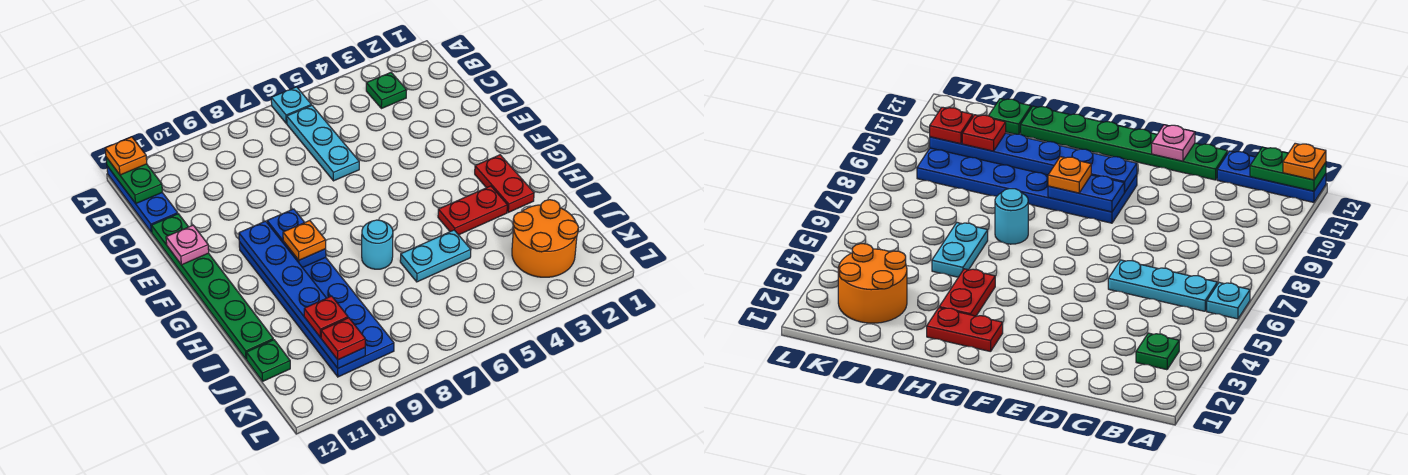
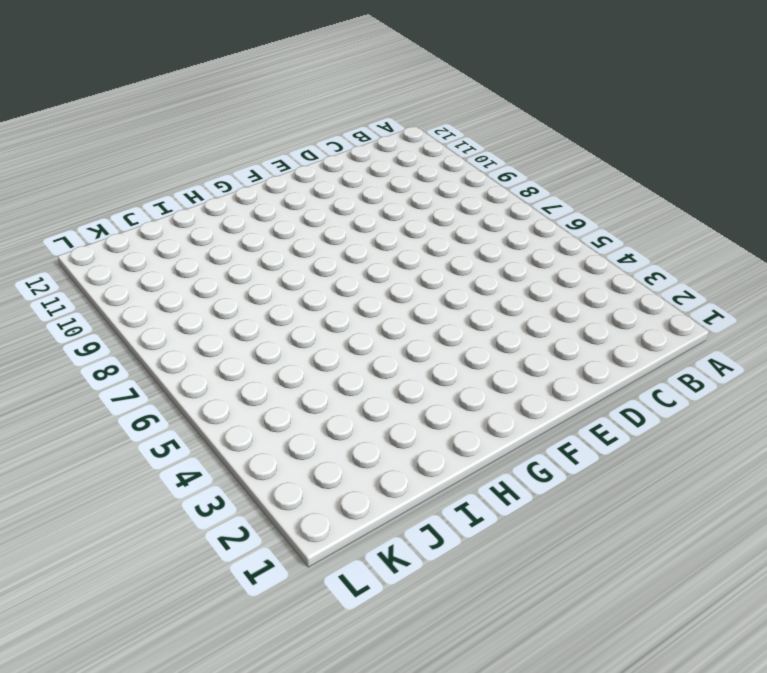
none -> cyan 1x1 plate [271,87,311,123]
none -> blue 1x3 plate [107,166,178,232]
none -> green 1x1 plate [366,73,407,109]

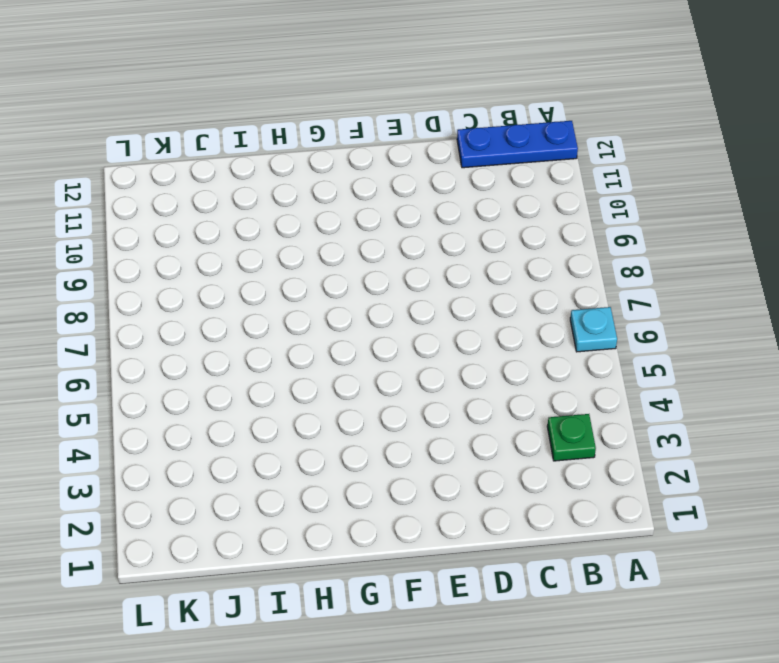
none -> cyan 1x3 plate [287,105,359,181]
none -> green 1x6 plate [152,214,273,359]
none -> blue 2x6 plate [239,242,394,377]

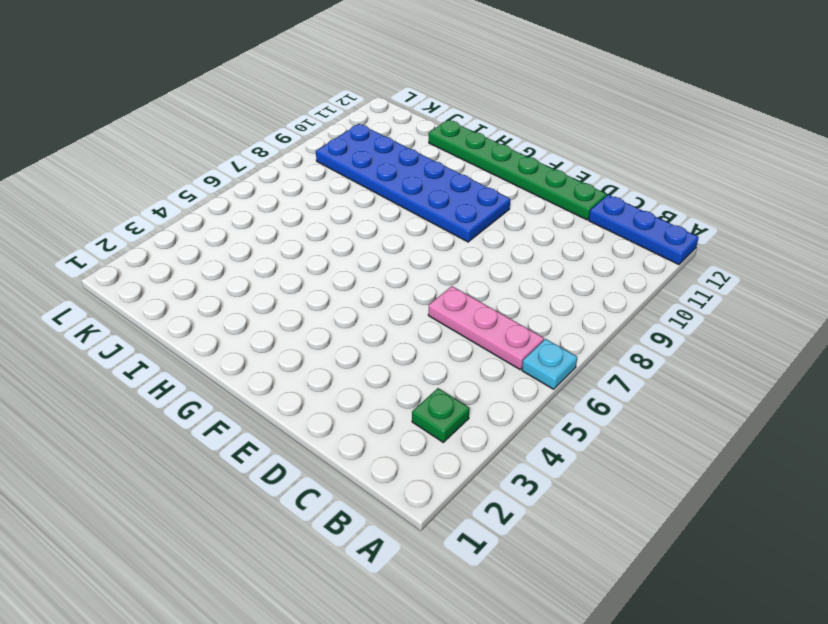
pink 1x3 plate [428,286,544,369] -> cyan 1x3 plate [287,105,359,181]
none -> red 1x2 plate [475,155,534,212]
none -> red 1x2 plate [438,186,507,235]
none -> cyan 1x1 round brick [362,220,393,269]

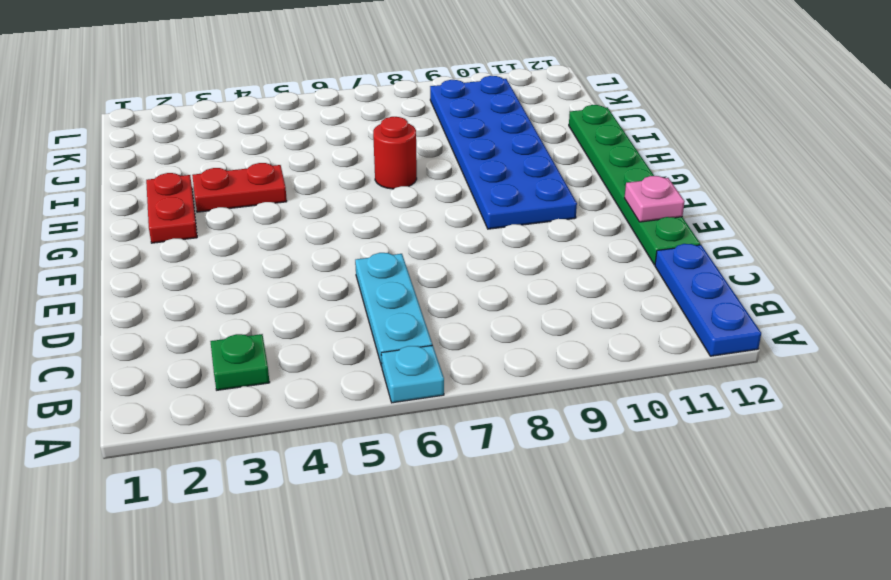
red 1x1 round brick [373,117,417,189] -> cyan 1x1 round brick [362,220,393,269]
none -> cyan 1x2 plate [400,230,471,282]
none -> orange 2x2 round brick [512,200,578,277]
none -> green 1x1 plate [246,340,290,381]

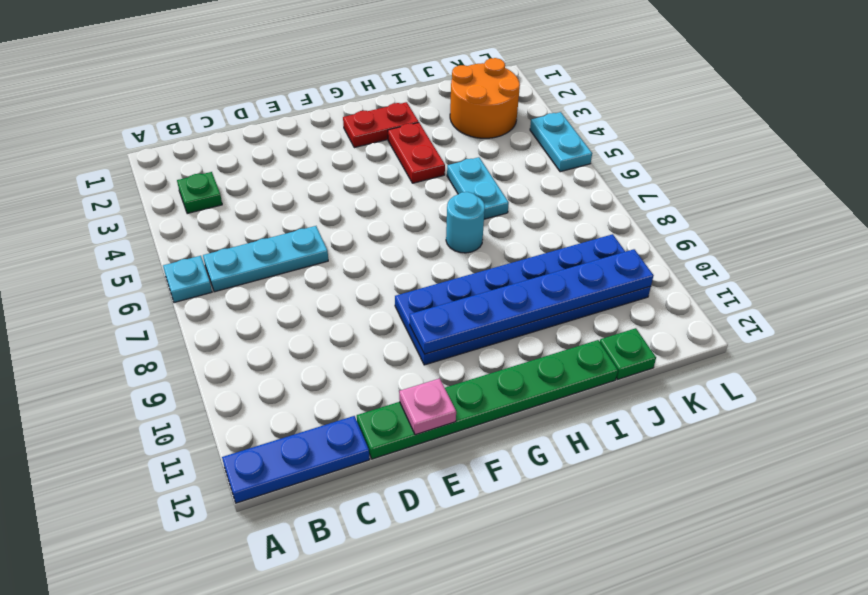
cyan 1x2 plate [530,112,592,172] -> none
none -> green 1x2 plate [106,157,162,203]
none -> blue 1x2 plate [267,209,326,268]
none -> orange 1x1 plate [105,137,147,175]

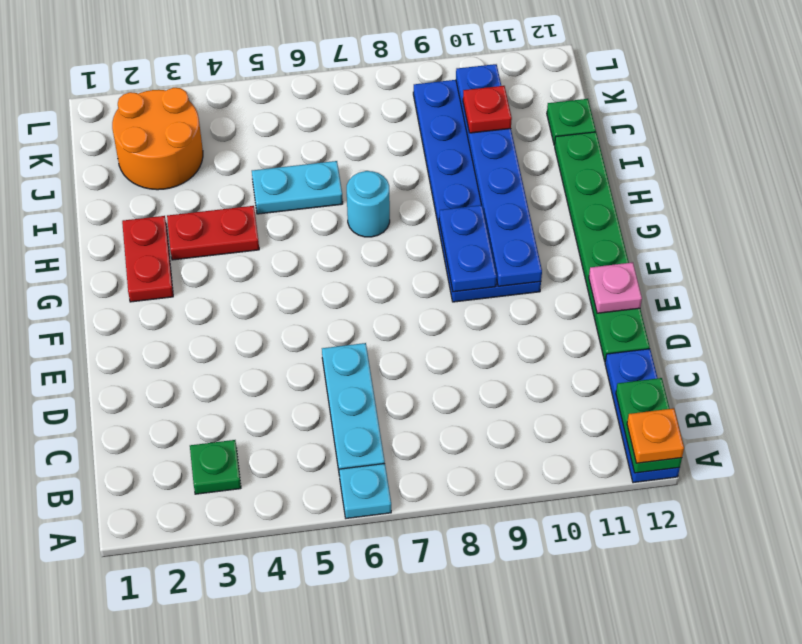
none -> orange 1x1 plate [283,220,326,260]
none -> red 1x1 plate [321,318,365,360]

